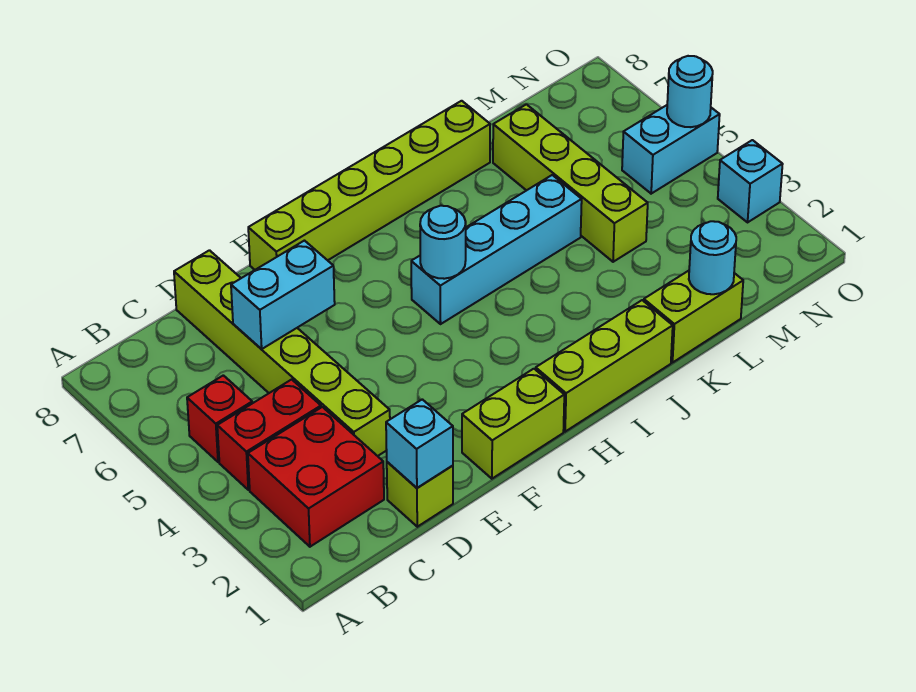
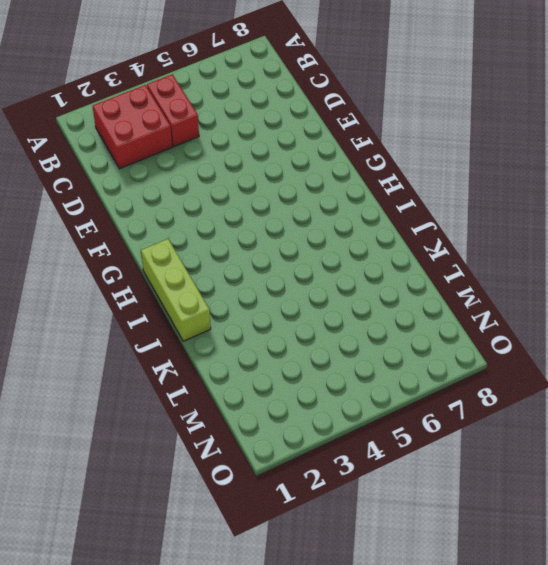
none -> red 1x1 brick [187,375,252,462]
none -> lime 1x1 brick [387,462,453,527]
none -> lime 1x6 brick [174,250,390,456]

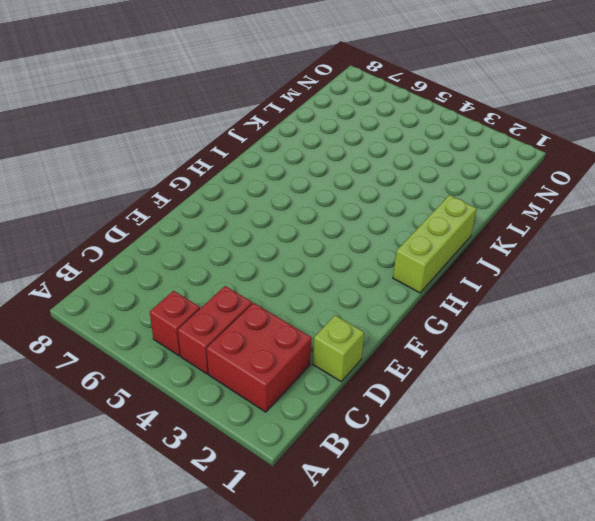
none -> lime 1x6 brick [174,250,390,456]
none -> lime 1x2 brick [462,369,564,479]
none -> lime 1x6 brick [248,101,490,270]

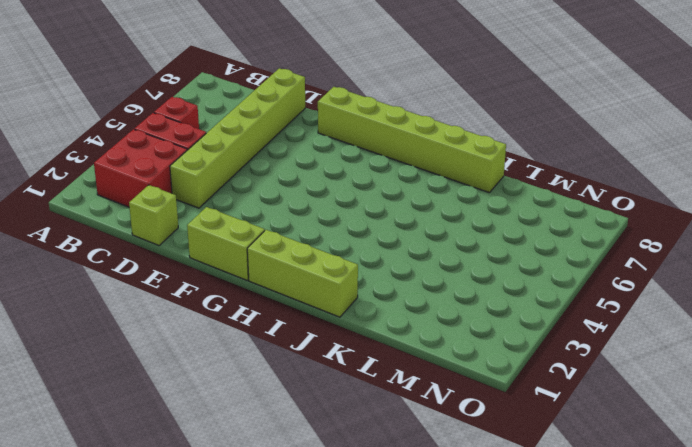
none -> cyan 1x4 brick [411,175,582,324]
none -> lime 1x2 brick [644,271,743,363]
none -> lime 1x4 brick [493,104,648,262]

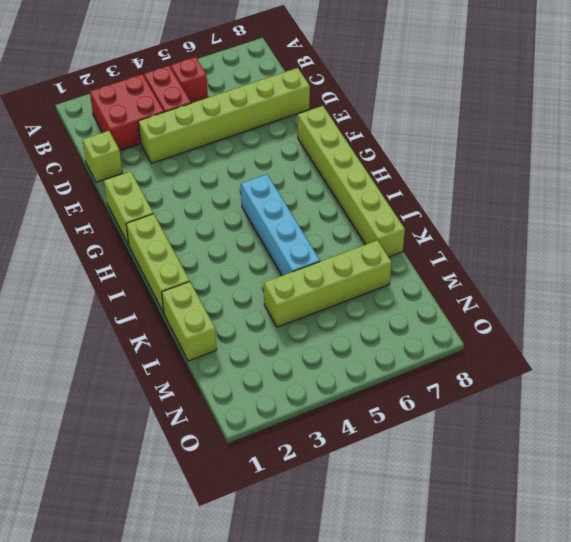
none -> cyan 1x2 brick [622,105,720,194]
none -> cyan 1x1 brick [718,140,783,222]
none -> cyan 1x1 brick [386,399,453,488]

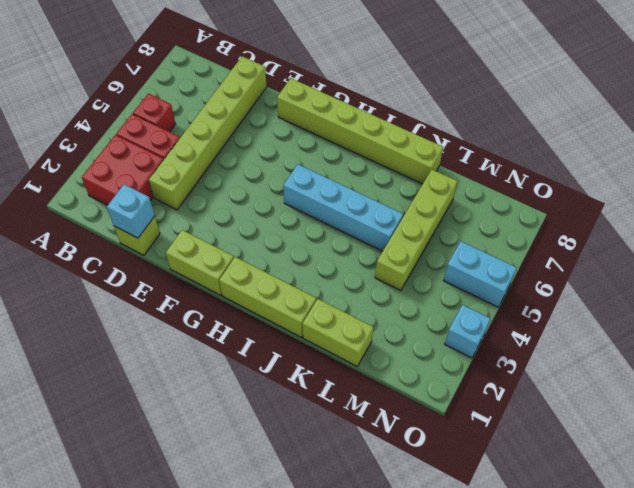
none -> cyan 1x2 brick [231,241,335,349]
none -> cyan 1x1 round brick [420,206,466,279]
none -> cyan 1x1 round brick [689,221,736,294]

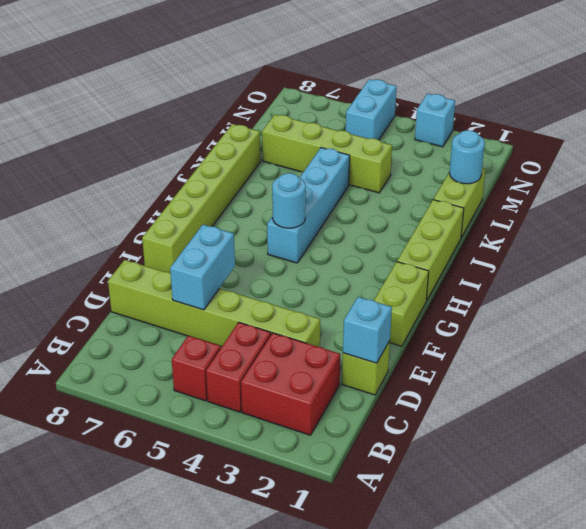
none -> cyan 1x1 round brick [667,56,713,127]

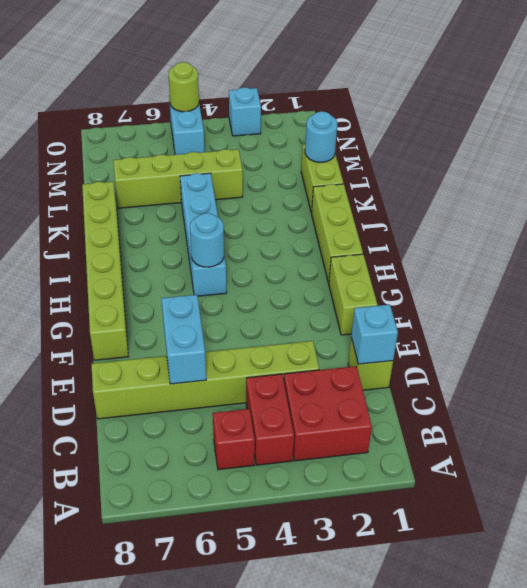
lime 1x1 round brick [168,62,199,112] -> cyan 1x1 round brick [667,56,713,127]

